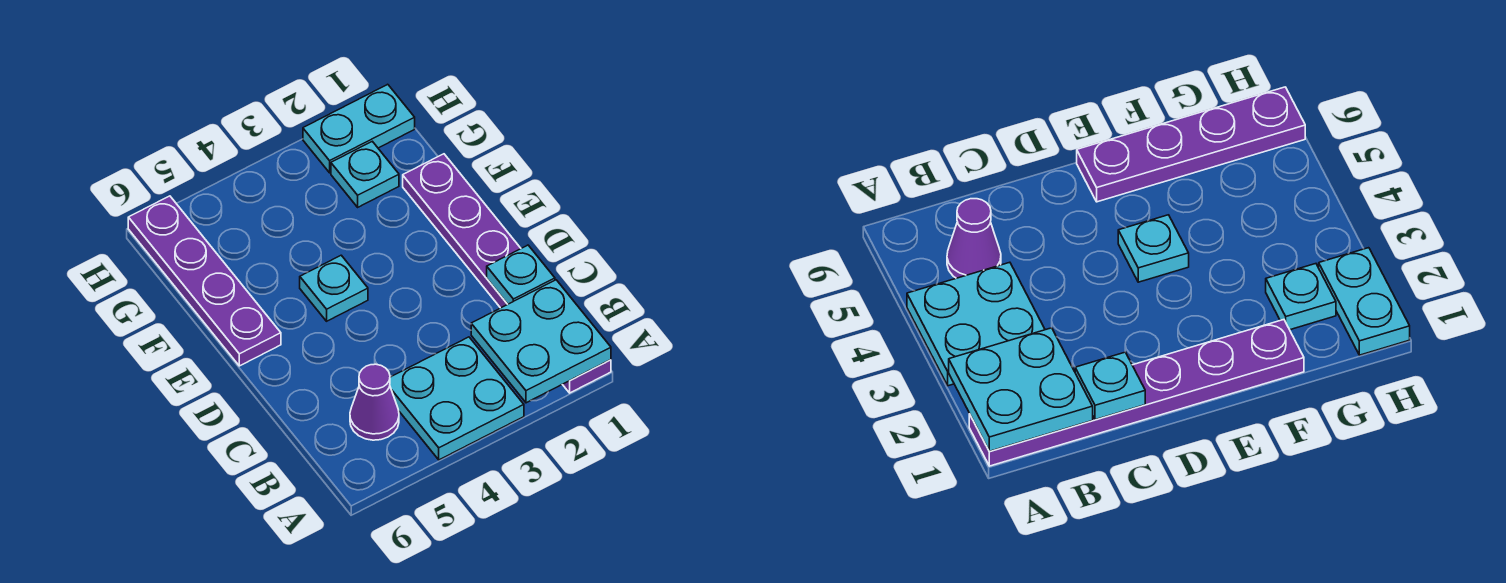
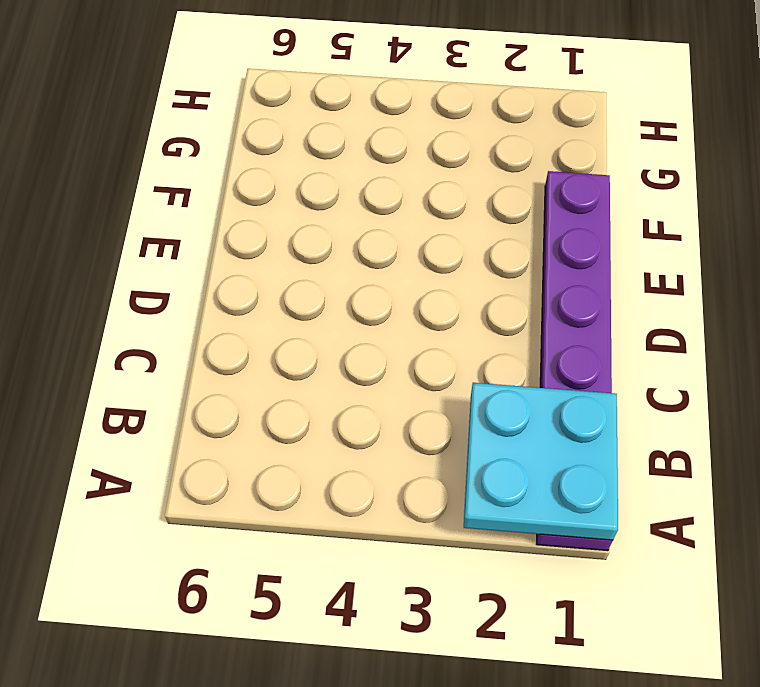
none -> cyan 2x2 plate [390,337,524,460]
none -> purple 1x1 cone [350,364,399,440]

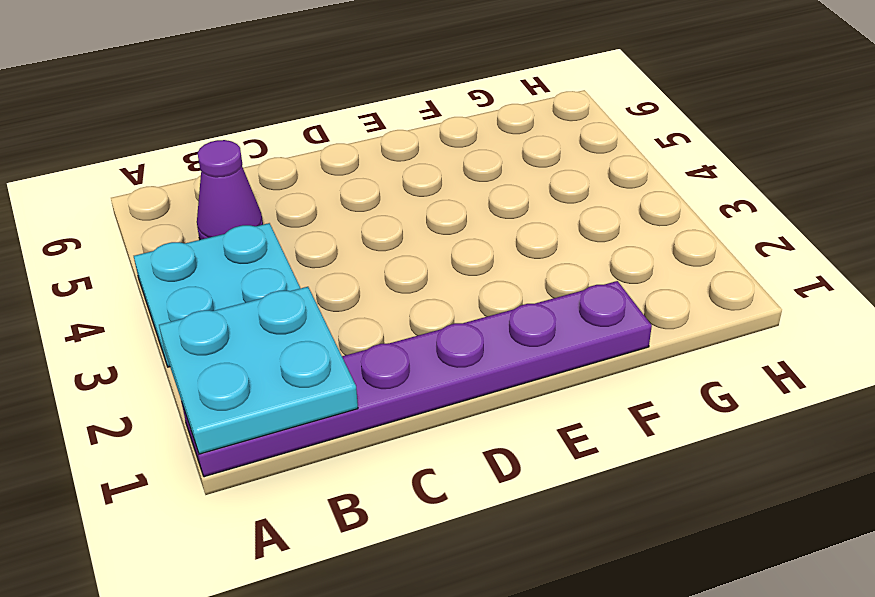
none -> cyan 1x1 plate [300,255,368,321]
none -> purple 1x4 plate [128,196,281,366]

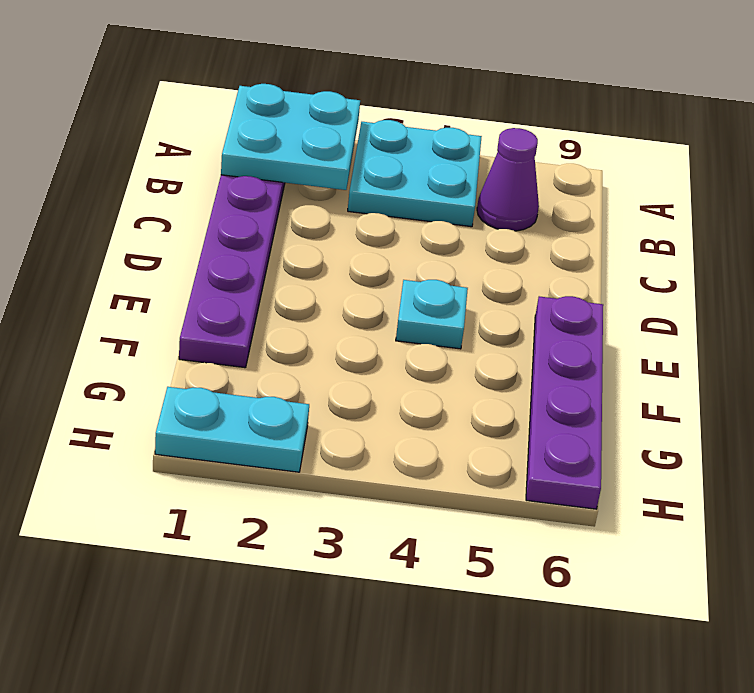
none -> cyan 1x1 plate [331,141,399,207]
none -> cyan 1x1 plate [487,245,555,304]

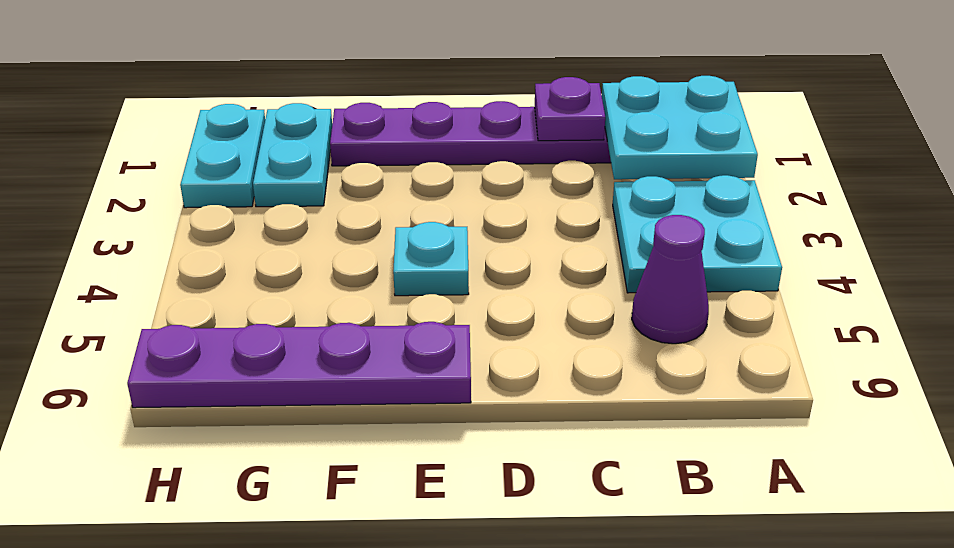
purple 1x1 plate [535,77,605,141] -> cyan 1x1 plate [487,245,555,304]
cyan 1x2 plate [253,103,332,207] -> cyan 1x1 plate [331,141,399,207]

